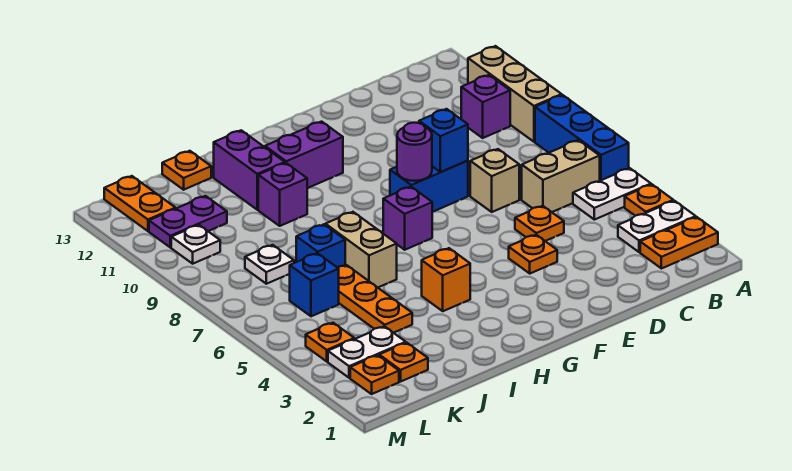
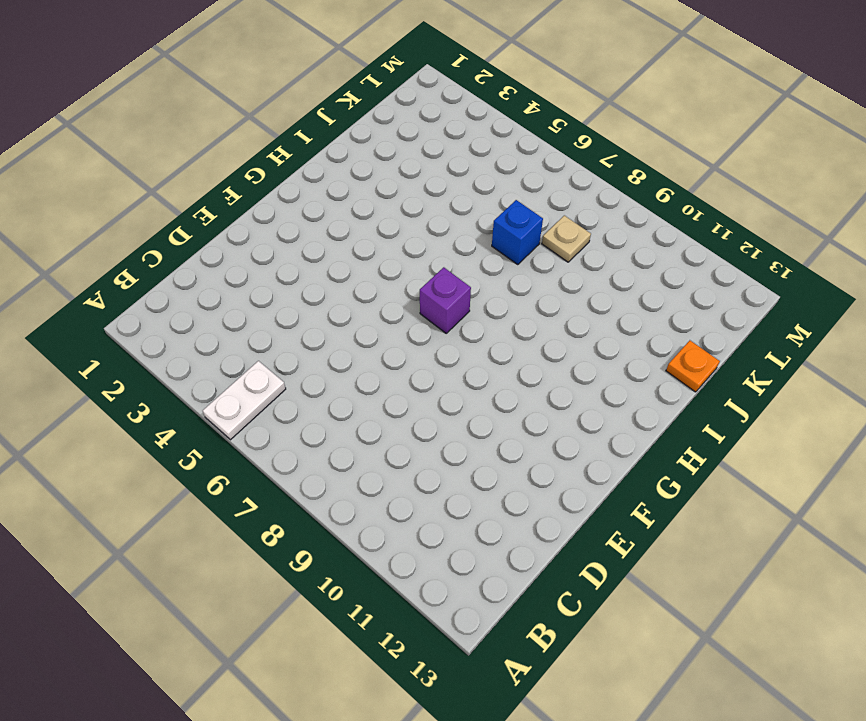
tan 1x1 plate [542,215,591,262] -> white 1x1 plate [245,245,294,284]
none -> orange 1x2 plate [640,217,718,269]
none -> white 1x2 plate [618,201,696,252]
none -> orange 1x1 plate [625,185,673,216]
none -> blue 1x3 brick [535,95,629,181]

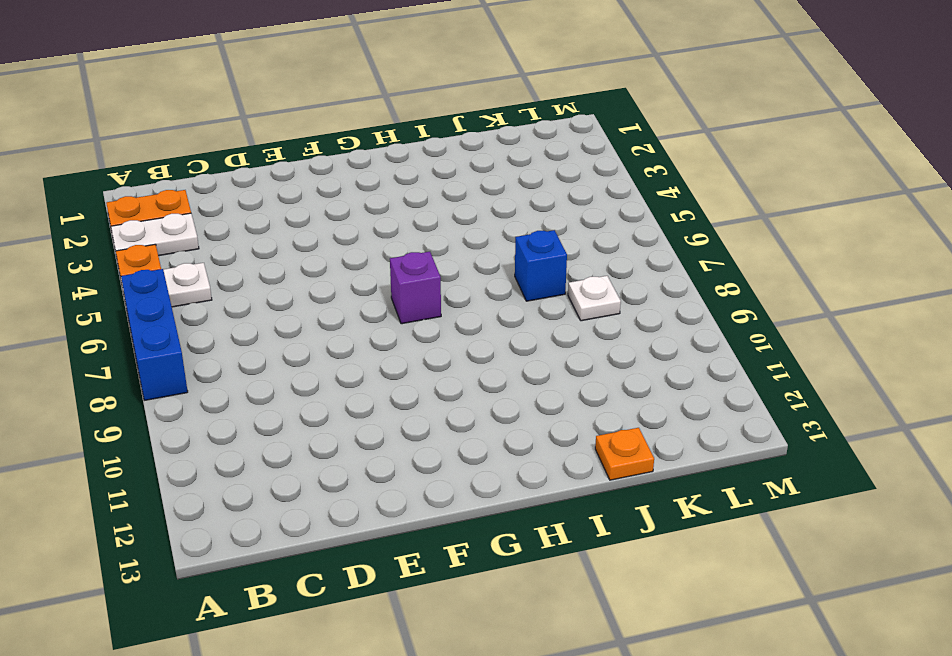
none -> tan 1x3 brick [468,46,562,142]
none -> tan 1x2 brick [522,140,600,212]
none -> purple 1x1 brick [461,75,510,138]
none -> orange 1x1 plate [515,206,564,241]

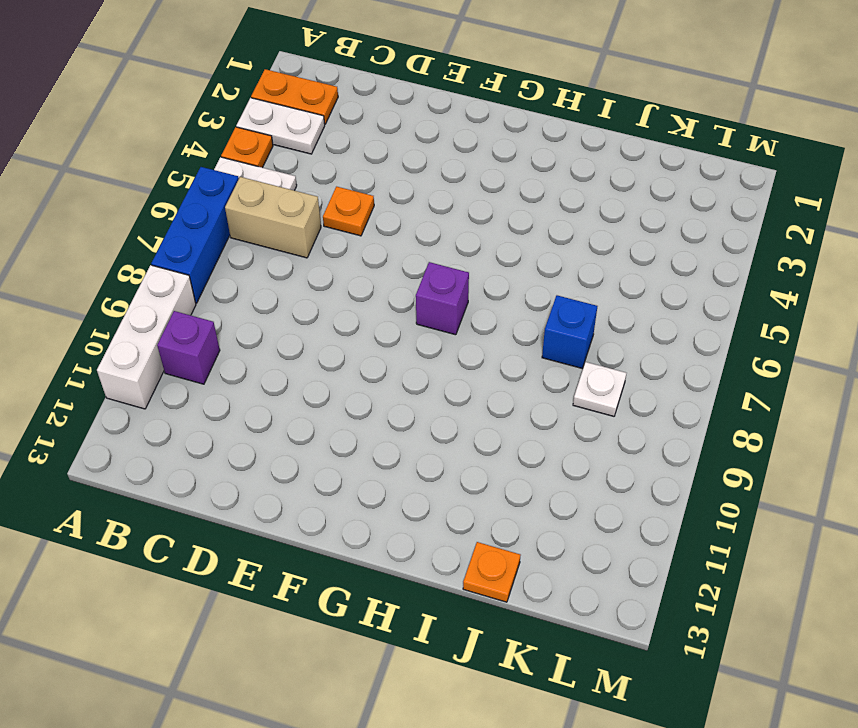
white 1x3 brick [97,265,196,409] -> tan 1x3 brick [468,46,562,142]
none -> tan 1x1 brick [470,149,519,212]
none -> orange 1x1 plate [509,235,557,273]
none -> blue 1x2 brick [390,161,468,212]
none -> purple 1x2 brick [265,122,343,188]

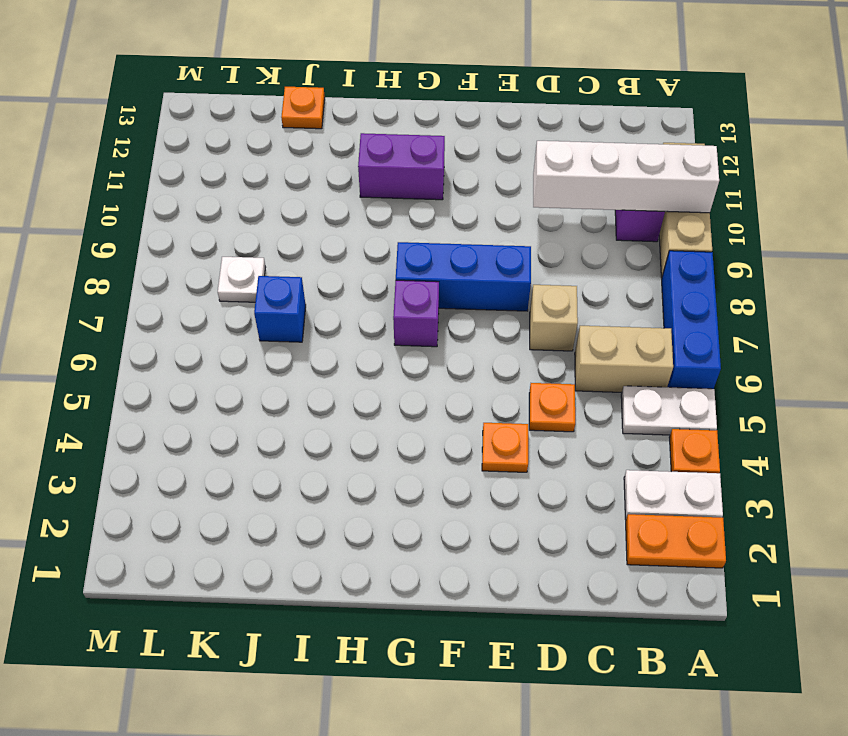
white 1x4 brick [533,141,719,213] -> none
blue 1x3 brick [396,242,531,311] -> blue 1x2 brick [390,161,468,212]
none -> orange 1x1 brick [422,248,470,311]
none -> tan 1x2 brick [325,212,397,287]
none -> purple 1x1 brick [258,163,307,226]
none -> purple 1x2 brick [214,130,285,210]

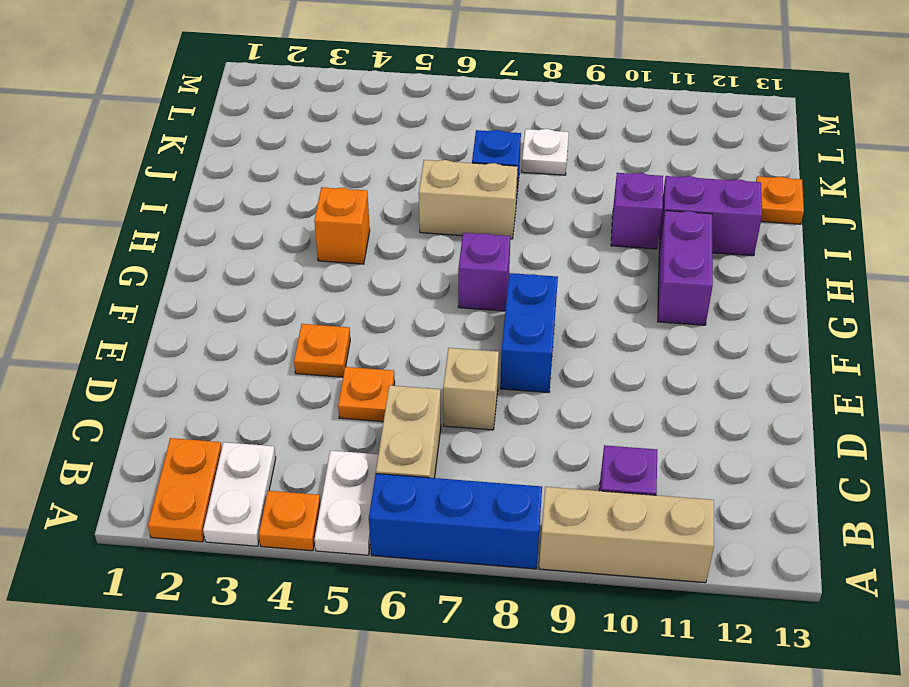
none -> orange 1x3 plate [337,265,412,333]
none -> orange 1x1 plate [379,343,428,382]
none -> white 1x2 plate [328,326,406,378]
none -> blue 1x1 brick [290,253,339,316]

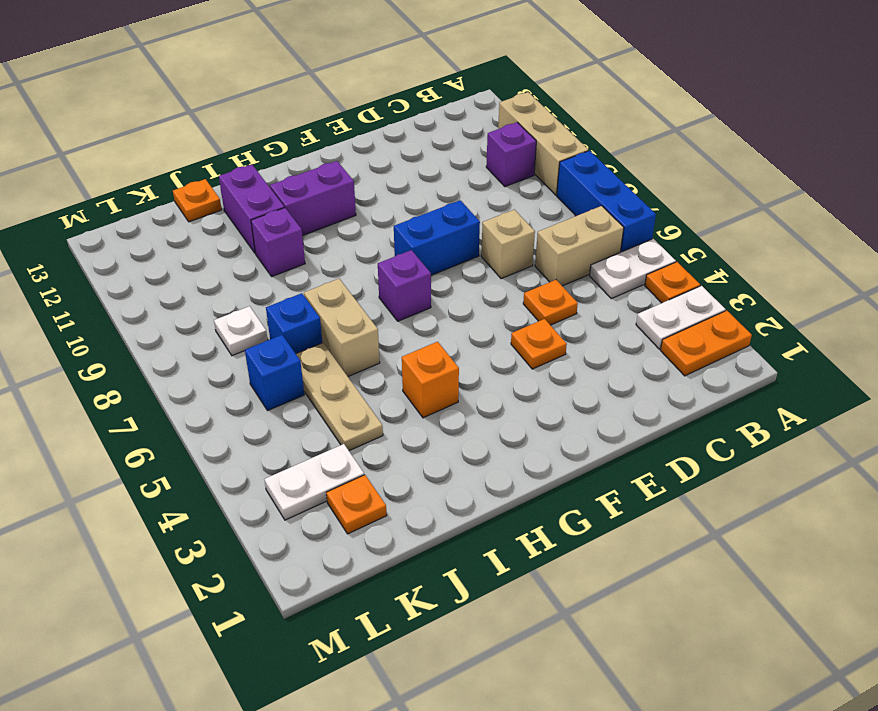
tan 1x3 plate [296,343,383,451] -> orange 1x3 plate [337,265,412,333]
none -> purple 1x2 plate [149,196,227,247]
none -> orange 1x1 plate [350,355,399,394]
none -> orange 1x1 plate [306,323,354,361]
none -> white 1x1 plate [171,225,220,264]

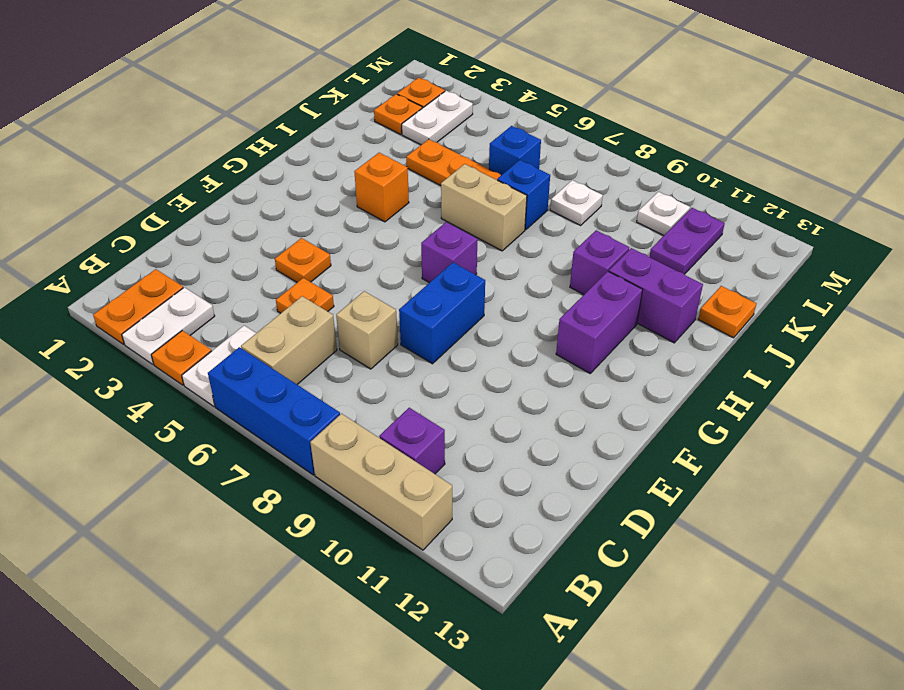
none -> orange 1x1 plate [306,323,354,361]
none -> orange 1x2 plate [104,176,176,231]
none -> blue 1x1 brick [419,109,468,172]
none -> purple 1x1 round brick [397,123,432,181]

